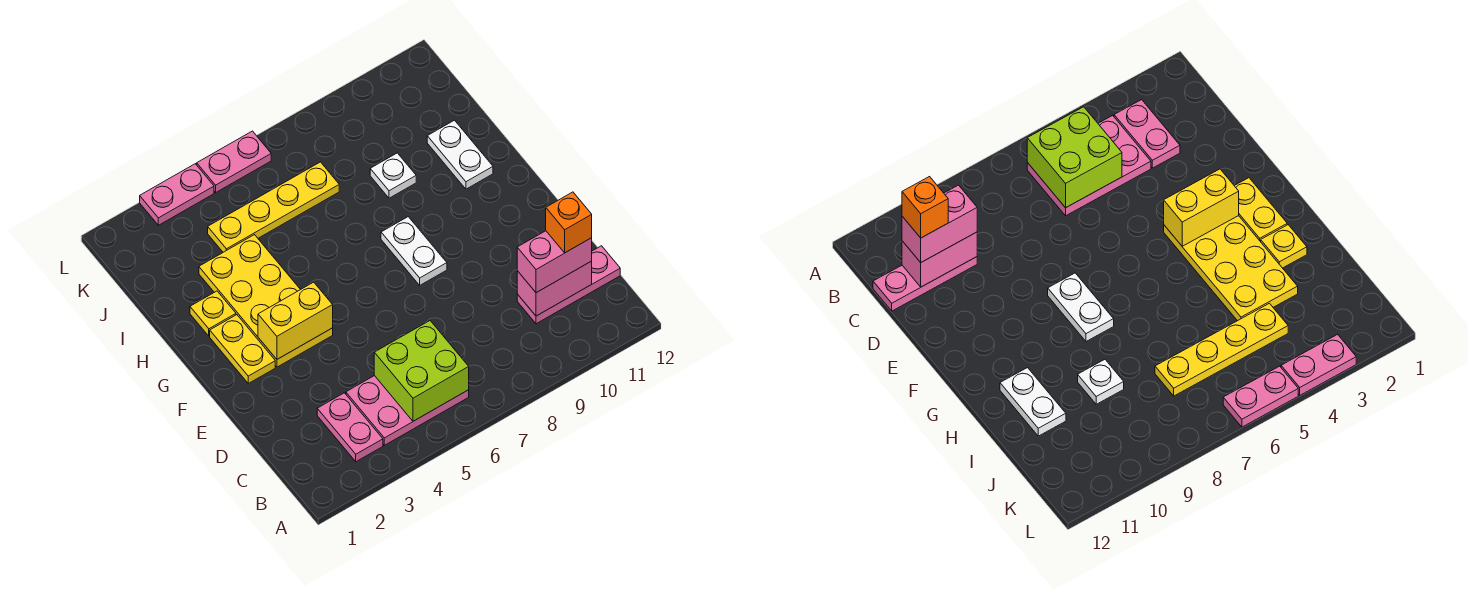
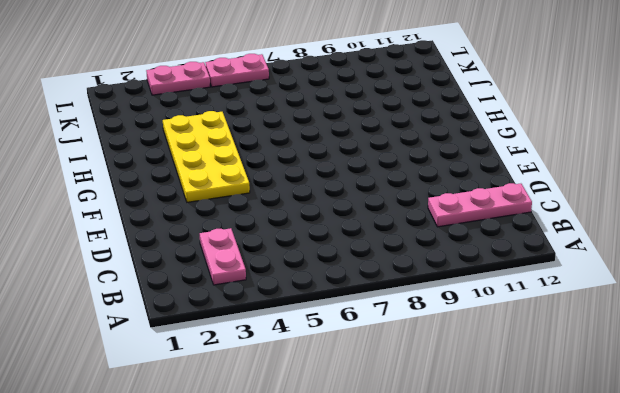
none -> pink 2x3 plate [346,376,469,445]
none -> yellow 1x2 plate [210,315,275,383]
none -> white 1x2 plate [381,217,447,285]

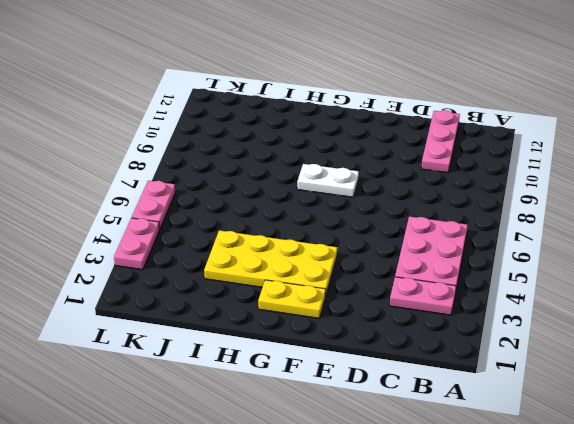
none -> yellow 1x1 plate [190,291,236,336]
none -> white 1x2 plate [427,120,493,189]
none -> white 1x1 plate [370,153,416,198]

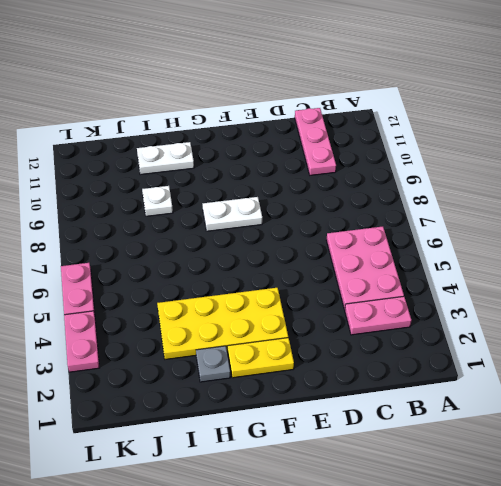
grey 1x1 plate [196,346,230,382] -> yellow 1x1 plate [190,291,236,336]
none -> yellow 1x4 plate [208,162,339,252]
none -> lime 2x2 brick [374,321,469,421]
none -> pink 1x2 brick [517,261,592,316]

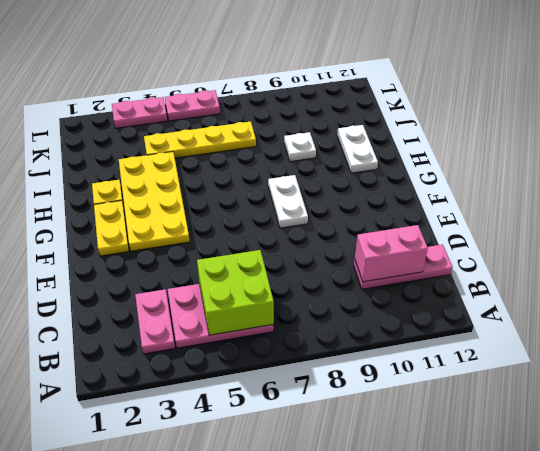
none -> yellow 1x2 brick [258,282,333,359]
none -> pink 1x2 brick [517,231,592,293]
none -> orange 1x1 brick [546,192,592,253]

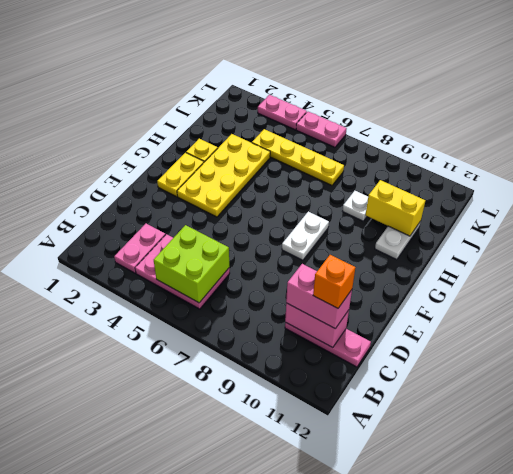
yellow 1x2 brick [366,180,425,236] -> yellow 1x2 brick moved to [258,282,333,359]

